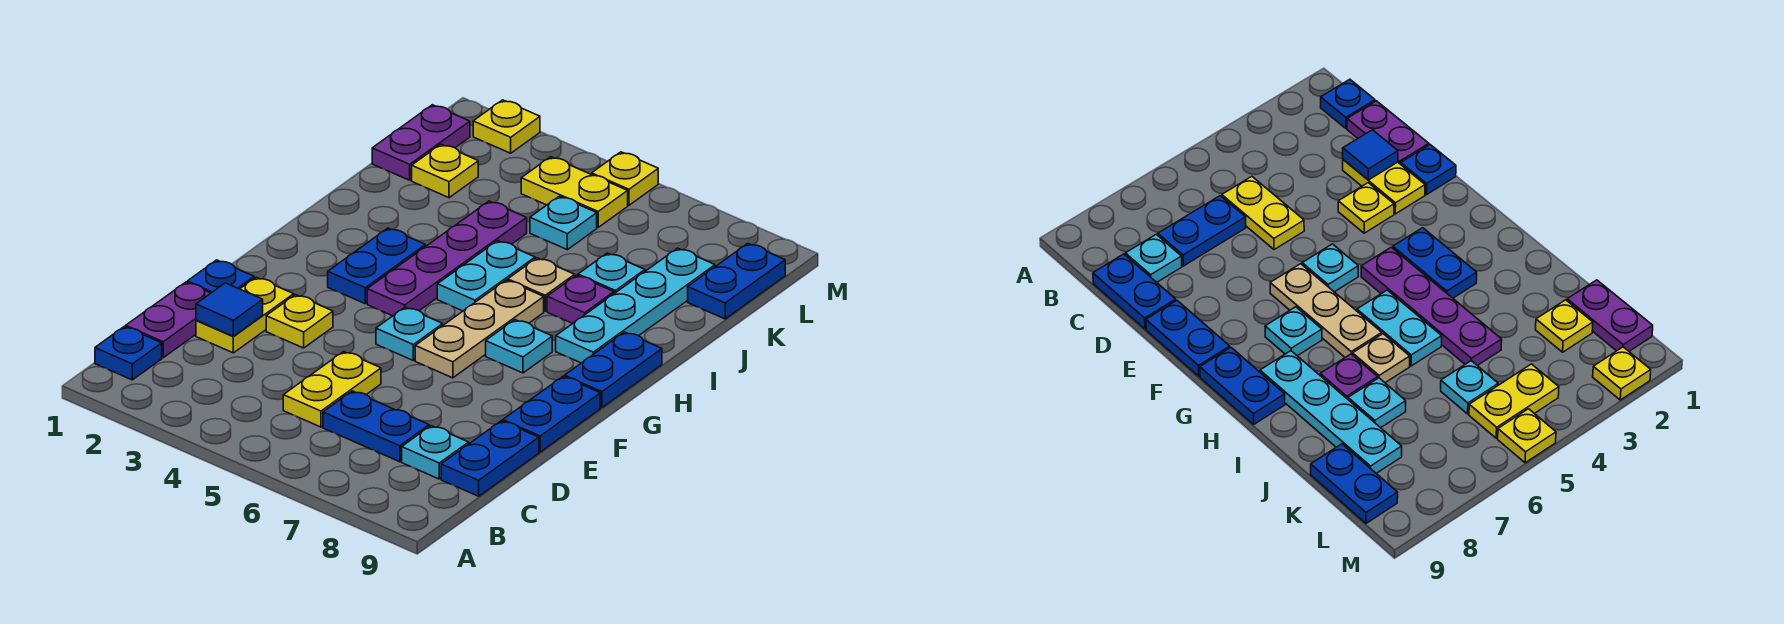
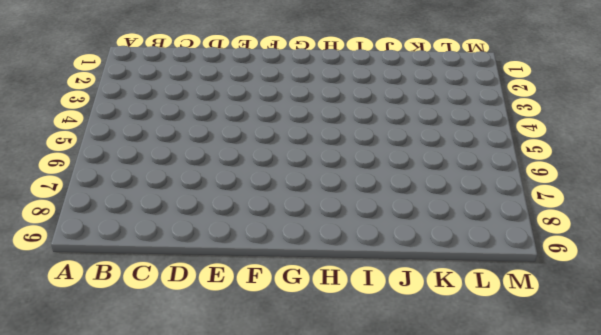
none -> blue 1x1 plate [95,327,162,380]
none -> purple 1x2 plate [126,282,210,358]
none -> yellow 1x2 plate [283,352,381,427]

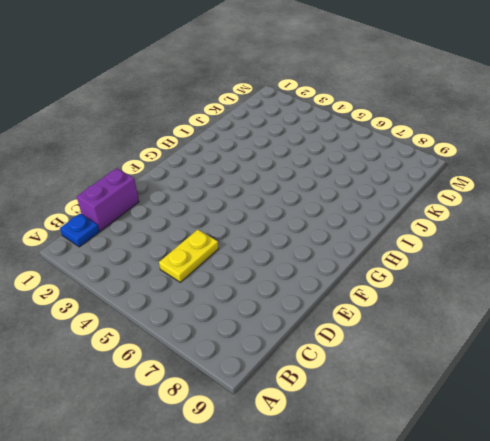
purple 1x2 brick [77,168,139,231] -> purple 1x2 plate [126,282,210,358]
none -> blue 1x2 plate [323,391,429,462]
none -> cyan 1x1 plate [402,426,469,479]
none -> blue 1x2 plate [441,421,539,496]

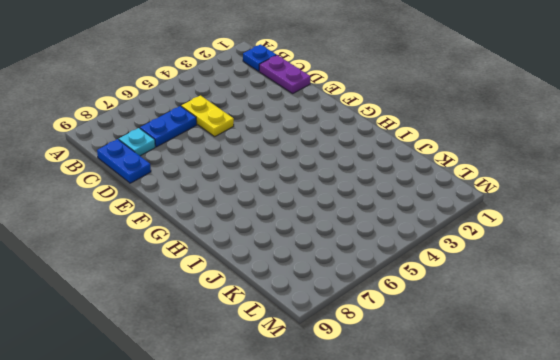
none -> yellow 1x2 plate [196,277,294,353]
none -> blue 1x1 plate [187,260,254,293]
none -> yellow 1x1 plate [266,295,333,348]

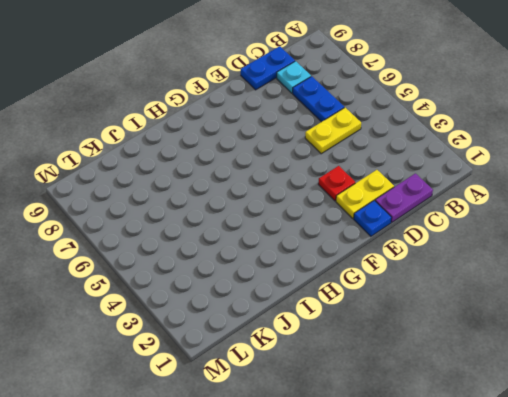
red 1x1 plate [318,166,355,201] -> yellow 1x1 plate [266,295,333,348]
none -> blue 1x1 plate [95,327,162,380]
none -> blue 1x2 plate [503,377,600,452]
none -> cyan 1x1 plate [376,307,443,360]

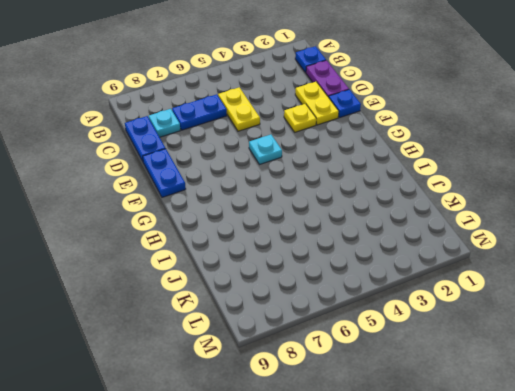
none -> tan 1x3 plate [415,280,544,378]
none -> blue 1x2 plate [328,228,425,304]
none -> purple 1x4 plate [367,201,527,316]

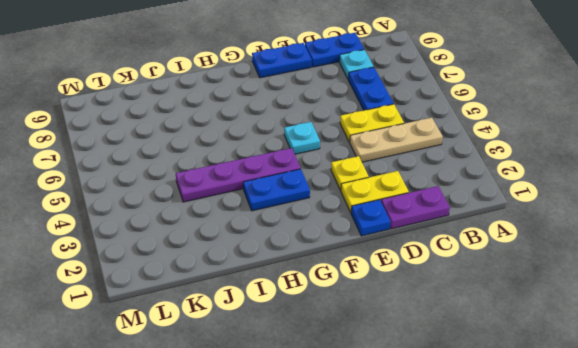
tan 1x3 plate [350,118,443,162] -> tan 1x3 plate moved to [415,280,544,378]
none -> blue 1x1 plate [95,327,162,380]
none -> cyan 1x1 plate [486,320,552,373]
none -> blue 1x2 plate [564,332,662,408]

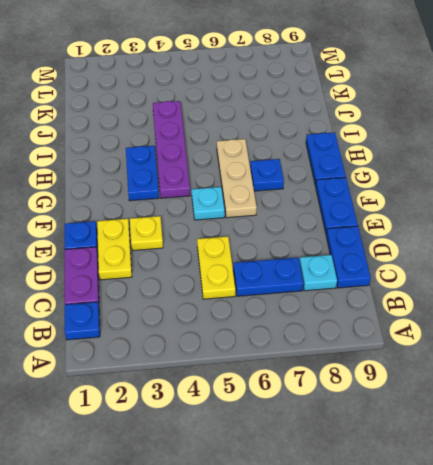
blue 1x1 plate [250,159,284,191] -> cyan 1x1 plate [486,320,552,373]
none -> cyan 1x2 plate [437,241,535,311]
none -> cyan 1x4 plate [556,248,715,363]
none -> tan 1x1 plate [508,258,575,311]

